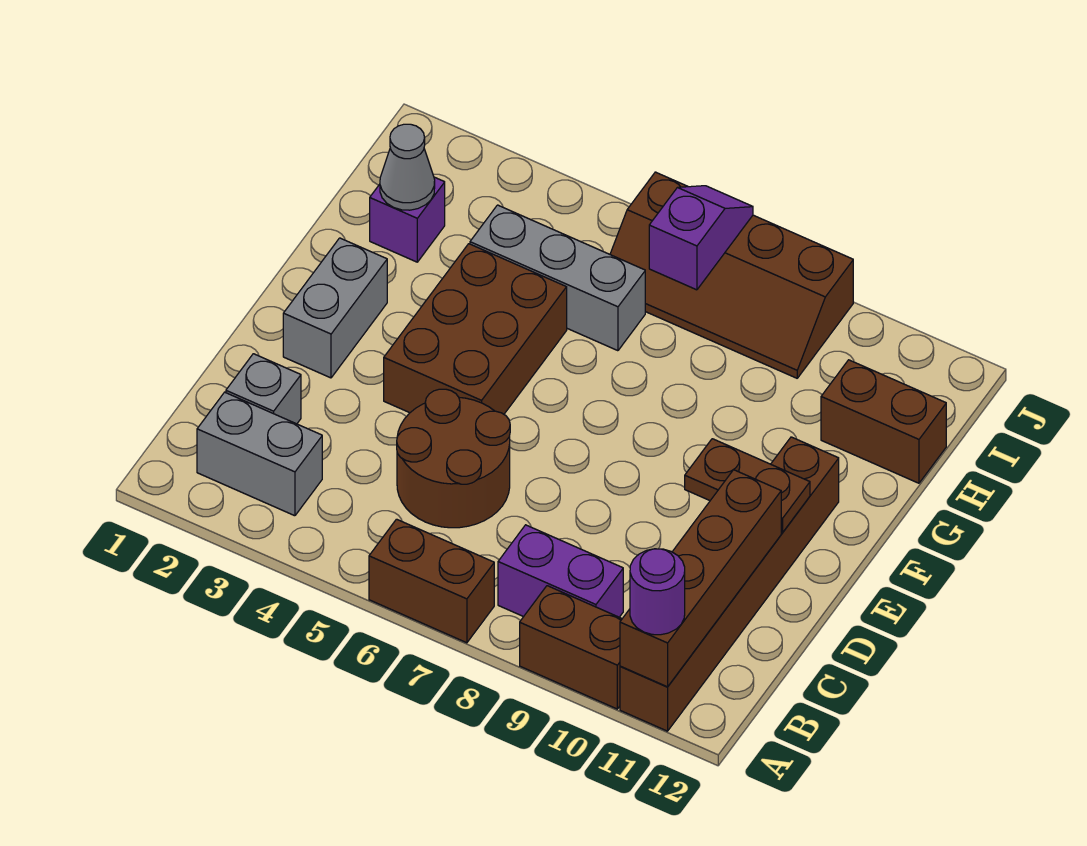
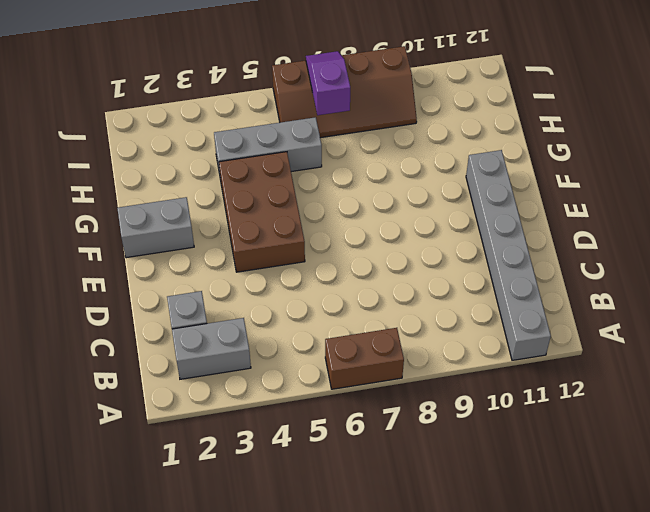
grey 1x6 brick [466,150,551,360] -> brown 1x6 brick [620,437,839,731]
grey 1x2 brick [117,197,194,258] -> grey 1x2 brick turned to [283,238,387,378]
none -> brown 1x2 brick [520,586,622,709]
none -> purple 1x2 brick [498,525,623,617]
none -> brown 2x2 round brick [397,389,510,528]

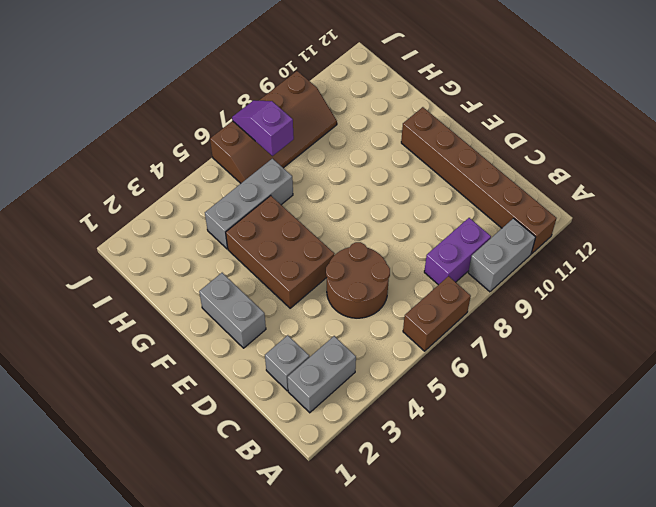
grey 1x2 brick [468,218,536,292] -> brown 1x2 brick [520,586,622,709]
none -> purple 1x1 brick [370,177,445,262]
none -> brown 1x2 brick [821,360,946,483]
none -> brown 1x4 brick [620,470,781,687]

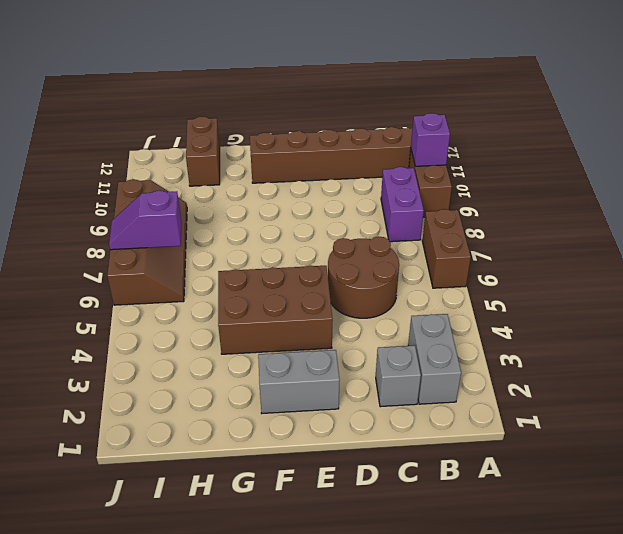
purple 1x1 brick [411,113,450,166] -> purple 1x1 brick moved to [370,177,445,262]
none -> grey 1x3 brick [470,205,645,351]
none -> brown 1x4 brick [620,470,781,687]
none -> brown 1x2 plate [685,439,810,533]

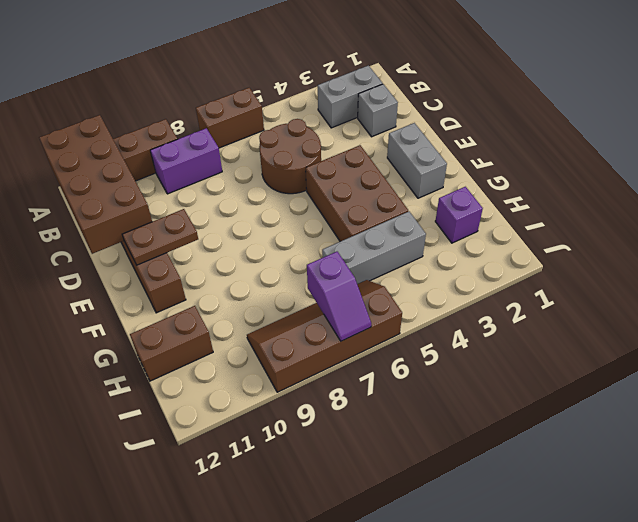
brown 2x4 brick [39,115,152,254] -> brown 1x4 brick [620,470,781,687]
none -> grey 1x1 cone [380,124,435,210]
none -> purple 1x1 round brick [630,549,685,635]

